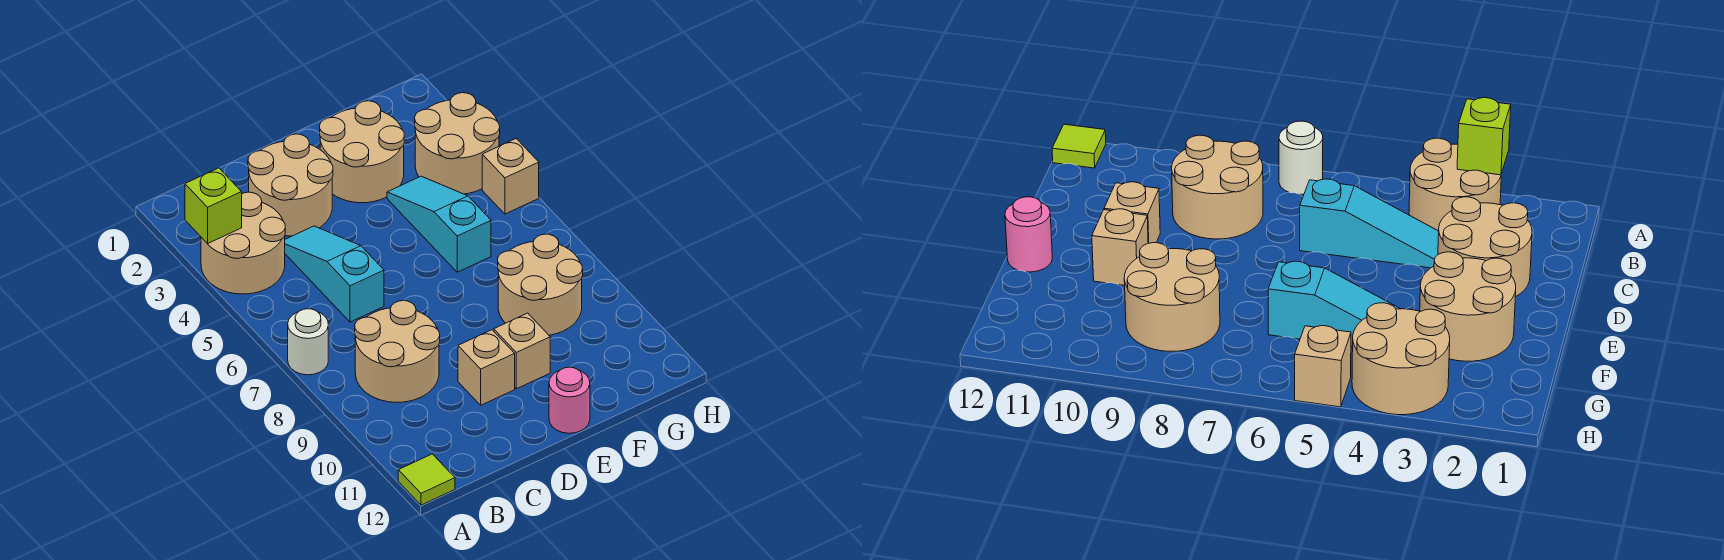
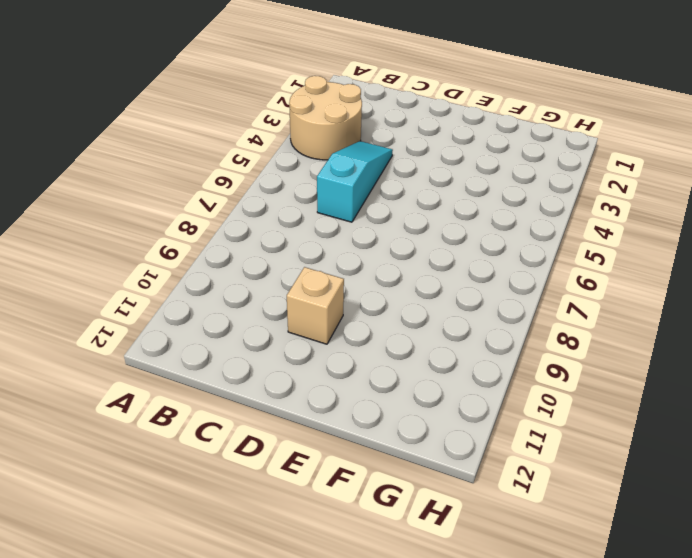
none -> white 1x1 round brick [288,309,328,375]
none -> lime 1x1 tile [398,454,455,505]
none -> tan 2x2 round brick [355,301,440,402]

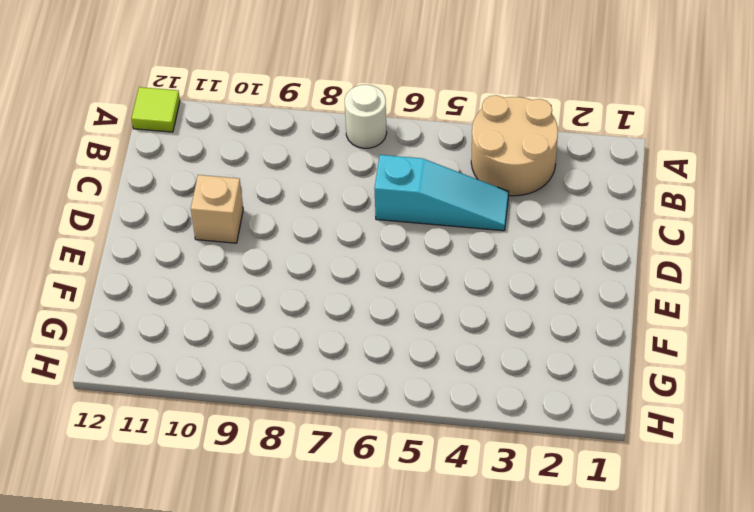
none -> tan 2x2 round brick [355,301,440,402]
none -> tan 2x2 round brick [248,134,333,236]
none -> tan 2x2 round brick [320,101,404,203]

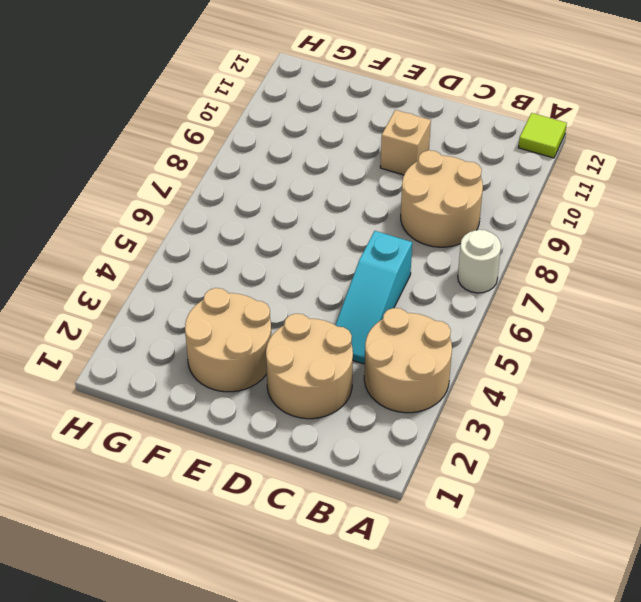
none -> tan 1x1 brick [494,313,550,389]
none -> pink 1x1 round brick [549,367,590,433]
none -> cyan 1x3 slope [387,176,491,272]

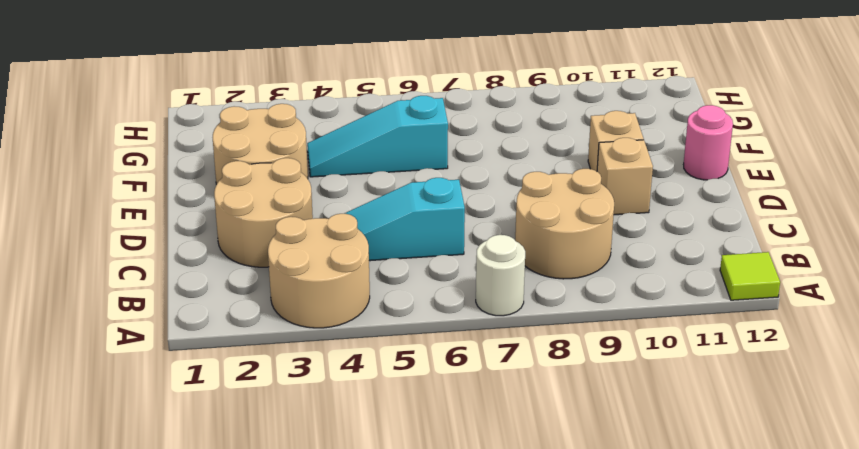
none -> tan 2x2 round brick [498,234,583,335]
none -> tan 2x2 round brick [415,93,500,194]
none -> tan 1x1 brick [482,139,539,214]

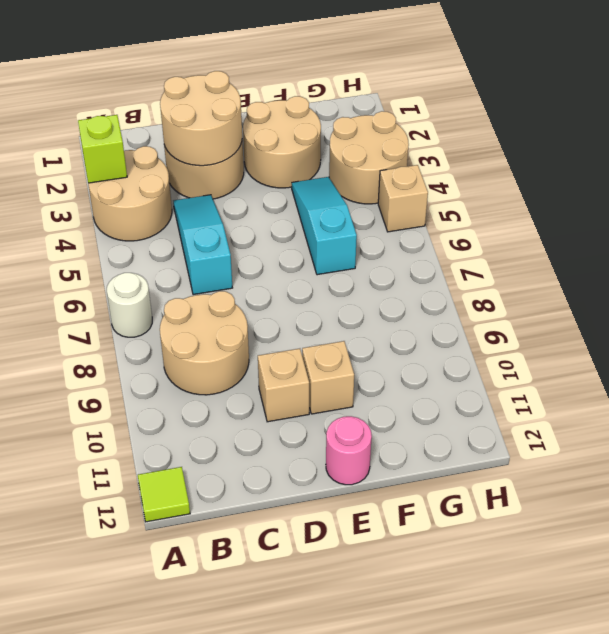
tan 2x2 round brick [160,71,242,166] -> tan 2x2 round brick moved to [498,234,583,335]

